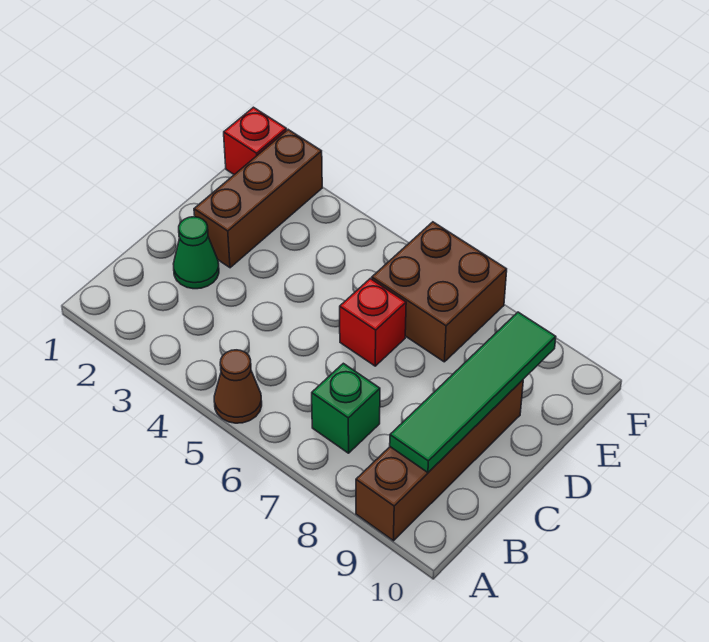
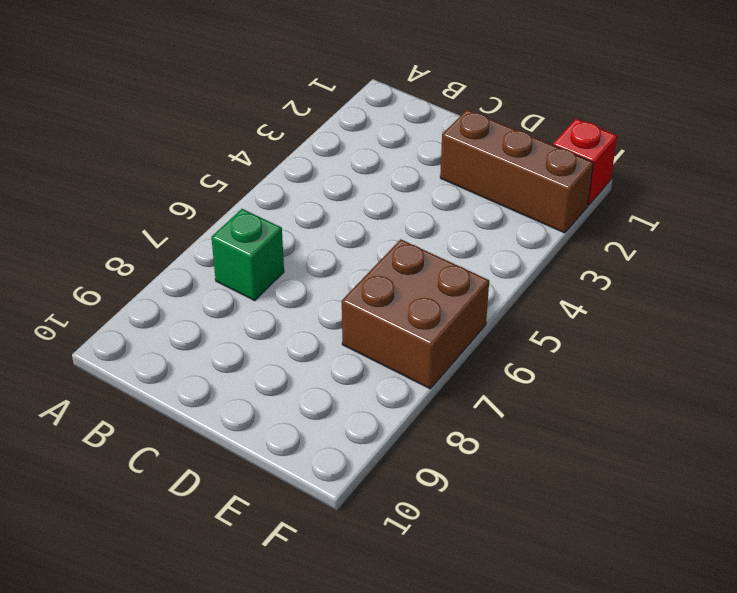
none -> brown 1x1 cone [214,350,262,423]
none -> brown 1x4 brick [356,380,523,541]

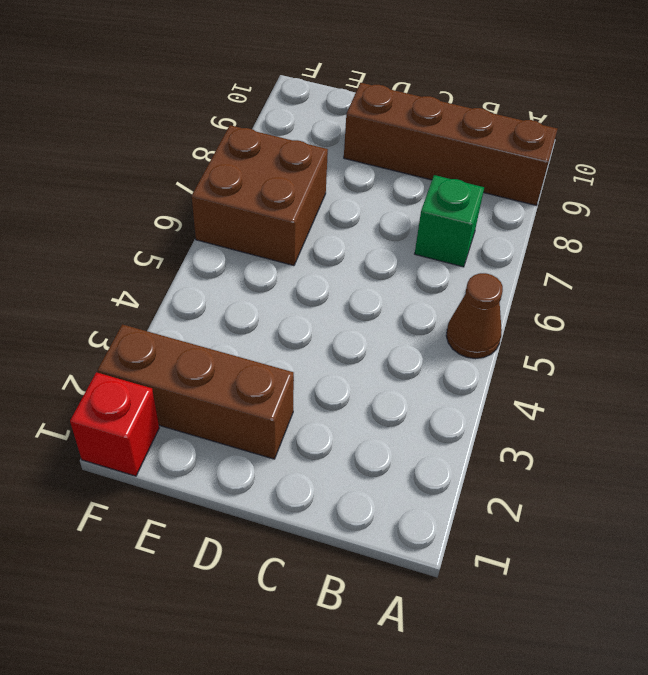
none -> green 1x1 cone [174,217,219,289]
none -> red 1x1 brick [340,279,406,366]

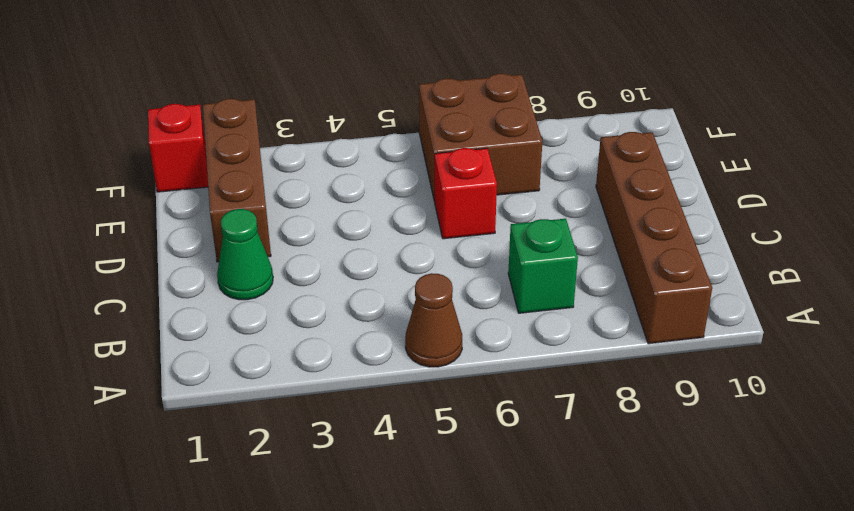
none -> green 1x4 tile [390,312,556,473]

